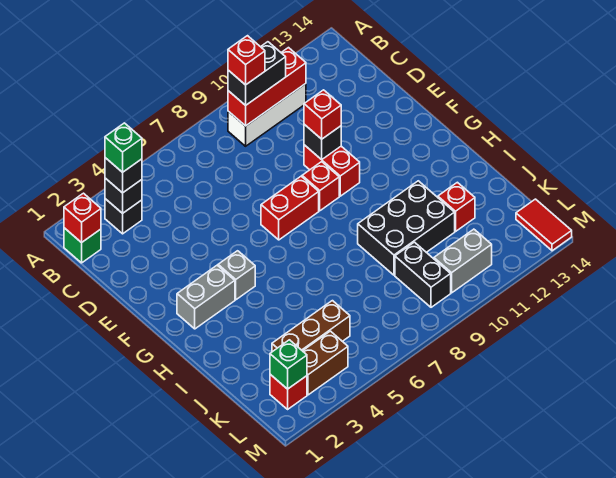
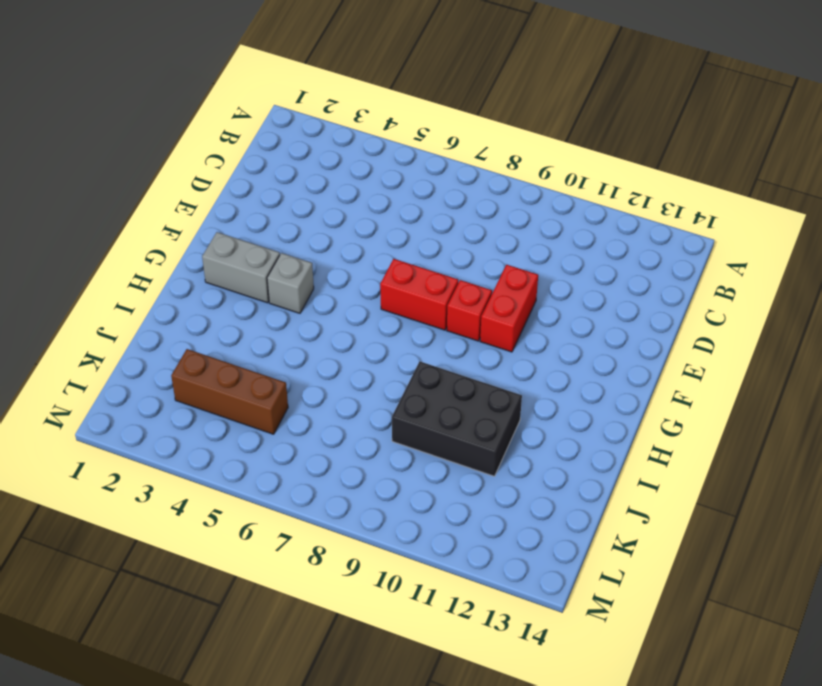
none -> green 1x1 brick [64,228,101,263]
none -> black 1x1 brick [105,199,142,234]
none -> white 1x3 brick [228,84,306,146]

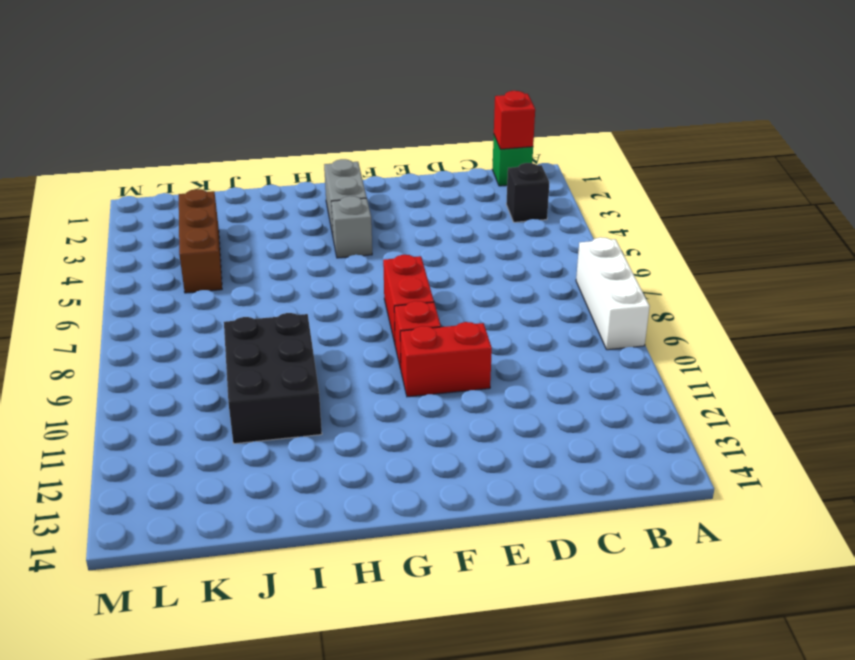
white 1x3 brick [576,237,650,350] -> white 1x3 brick moved to [228,84,306,146]
none -> red 1x1 brick [438,182,475,231]
none -> black 1x2 brick [395,242,451,307]
none -> red 1x1 brick [270,374,307,409]

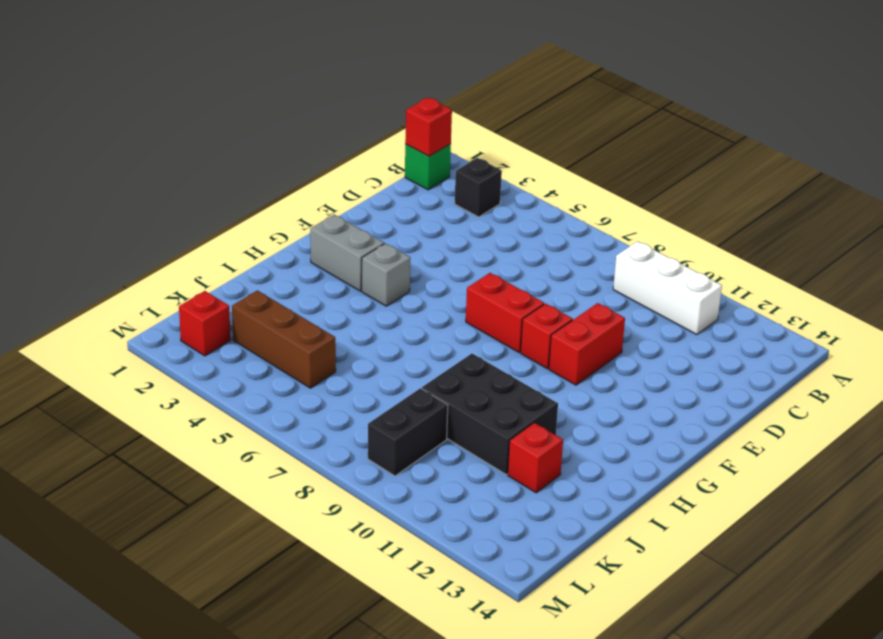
none -> brown 1x2 brick [303,331,348,395]
none -> grey 1x2 brick [434,229,492,293]
none -> red 1x2 tile [516,199,572,251]

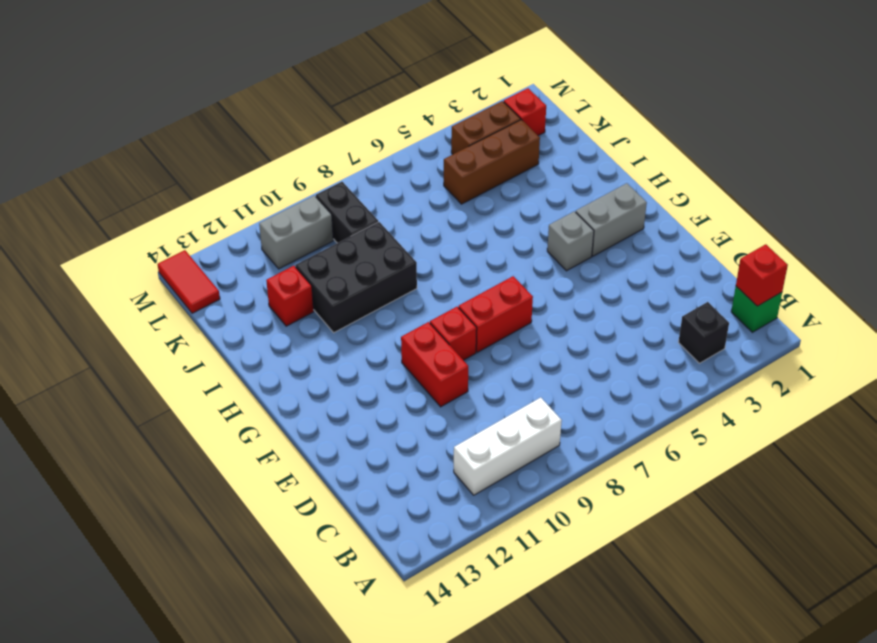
none -> black 1x1 brick [105,178,142,213]
none -> red 1x3 brick [228,48,306,126]
none -> black 1x1 brick [304,124,341,160]

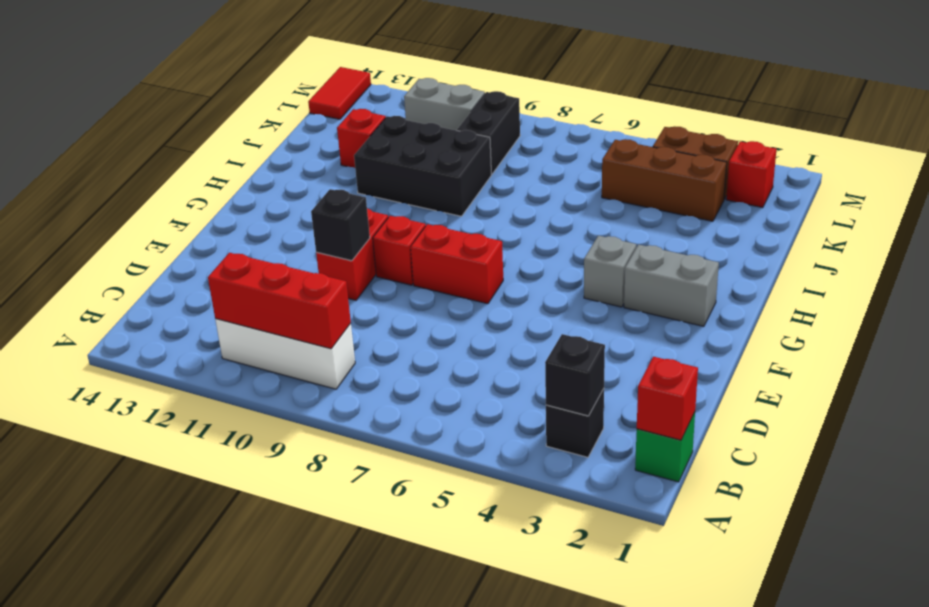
none -> green 1x1 brick [270,340,307,389]
none -> black 1x1 brick [105,158,142,193]
none -> black 1x2 brick [228,42,286,105]

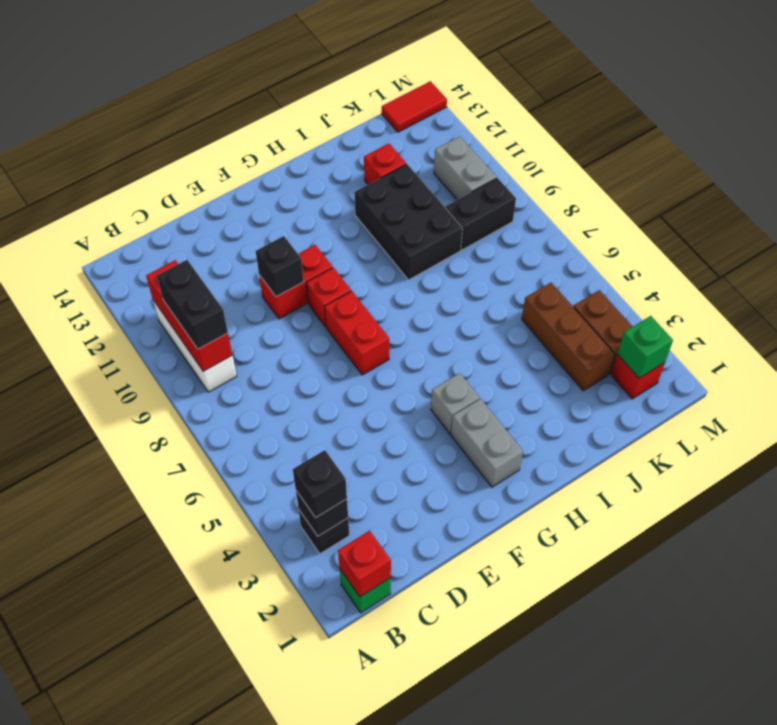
none -> red 1x1 brick [304,90,341,139]
none -> green 1x1 brick [105,123,142,172]
none -> red 1x1 brick [228,36,265,85]

